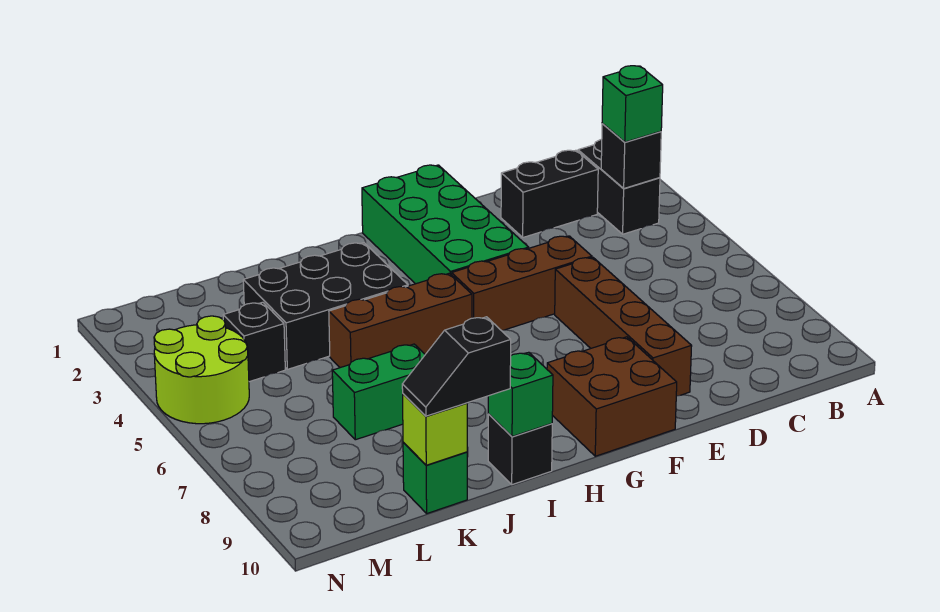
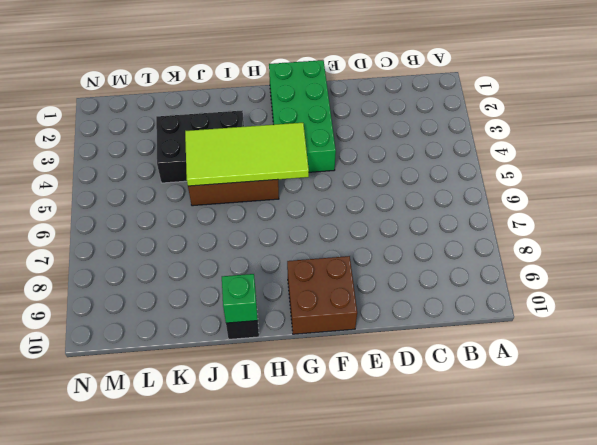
lime 2x4 tile [185,123,309,186] -> none
none -> black 1x2 brick [578,139,660,234]
none -> black 1x2 brick [501,150,598,237]
none -> brown 1x3 brick [452,236,592,330]

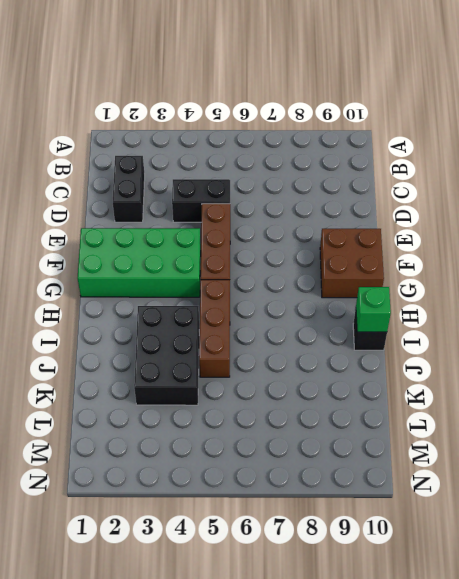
black 1x2 brick [172,179,230,222] -> black 1x2 brick moved to [578,139,660,234]
none -> brown 1x4 brick [555,257,692,396]
none -> green 1x2 brick [332,344,425,440]
none -> green 1x1 brick [403,443,467,513]

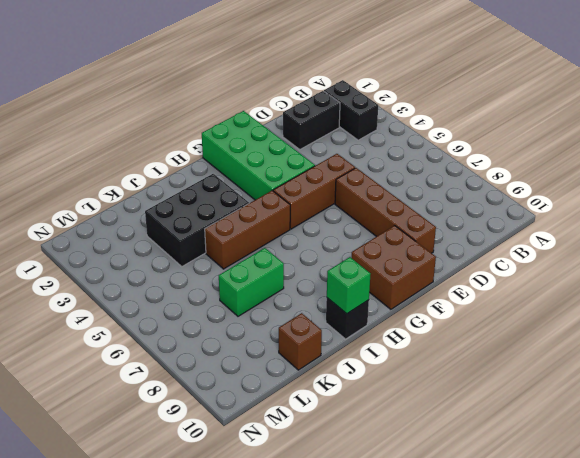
brown 1x1 brick [279,313,322,370] -> green 1x1 brick [403,443,467,513]
none -> black 1x1 brick [223,302,285,382]
none -> lime 2x2 round brick [154,316,249,424]
none -> black 1x1 brick [601,123,661,189]

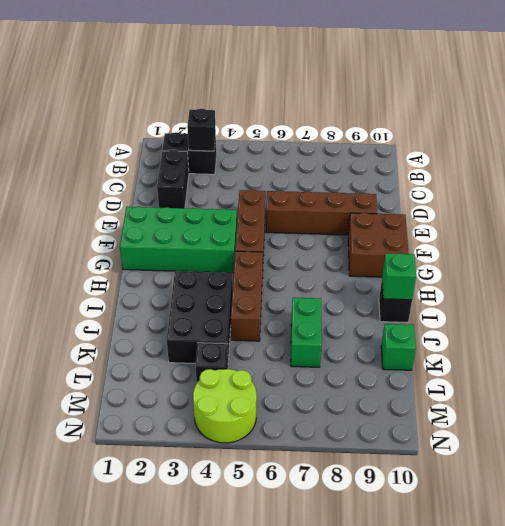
none -> lime 1x1 brick [403,394,467,465]
none -> green 1x1 brick [602,66,663,142]
none -> black 1x2 slope [402,317,511,416]

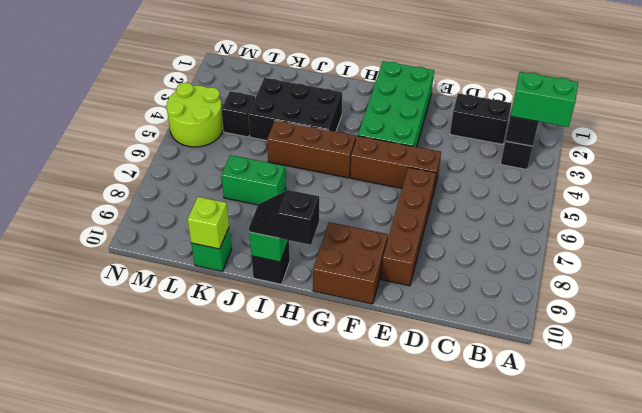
green 1x2 brick [510,72,578,127] -> green 1x1 brick [602,66,663,142]
black 1x2 slope [249,190,319,245] -> black 1x2 slope moved to [402,317,511,416]

